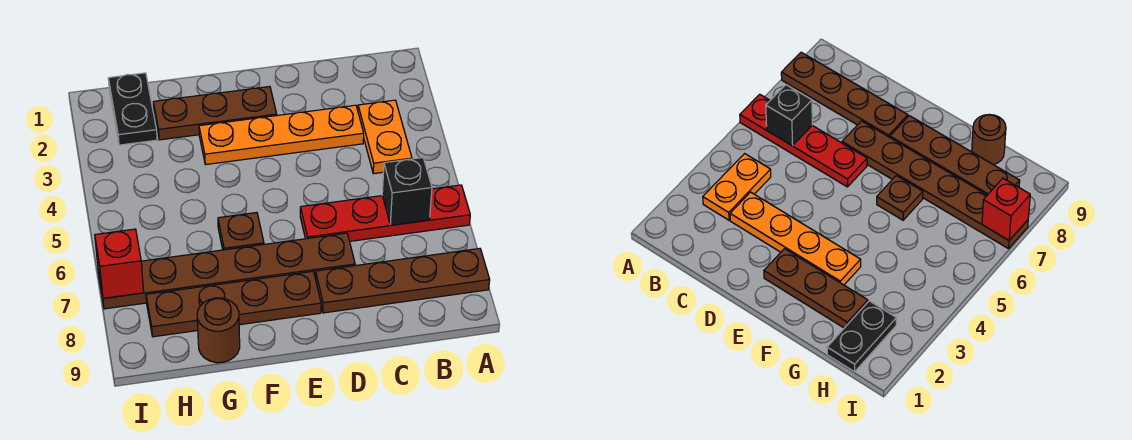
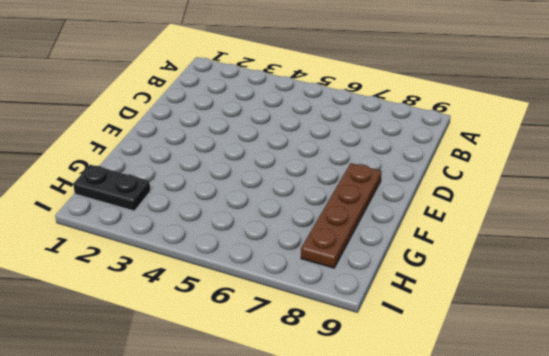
none -> red 1x4 plate [300,185,470,241]
none -> brown 1x4 plate [315,248,490,313]
none -> orange 1x2 plate [358,100,412,174]

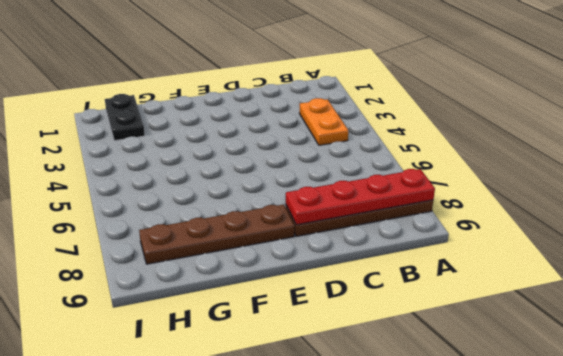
red 1x4 plate [286,169,435,225] -> red 1x4 plate moved to [300,185,470,241]
none -> orange 1x4 plate [199,105,364,165]
none -> brown 1x6 plate [98,233,355,309]
none -> brown 1x3 plate [153,86,277,140]

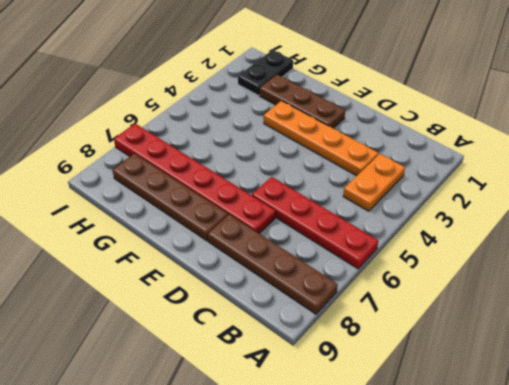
red 1x6 plate [114,124,275,233] -> brown 1x6 plate [98,233,355,309]
none -> brown 1x1 plate [218,213,264,250]
none -> brown 1x1 round brick [197,298,240,363]
none -> black 1x1 brick [382,158,432,225]

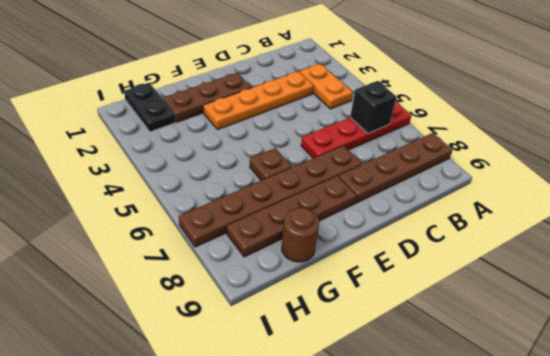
none -> red 1x1 brick [95,229,144,298]

